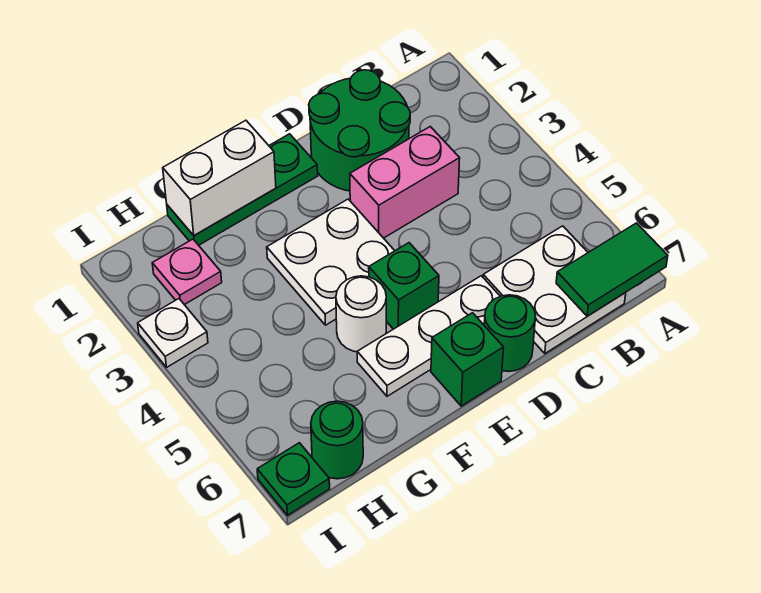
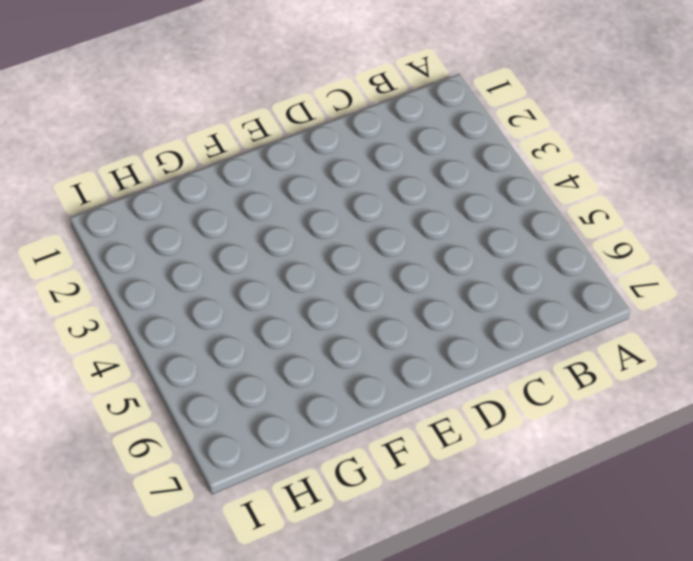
none -> white 2x2 plate [483,226,626,353]
none -> green 2x2 round brick [309,70,410,191]
none -> pink 1x2 brick [350,127,460,238]

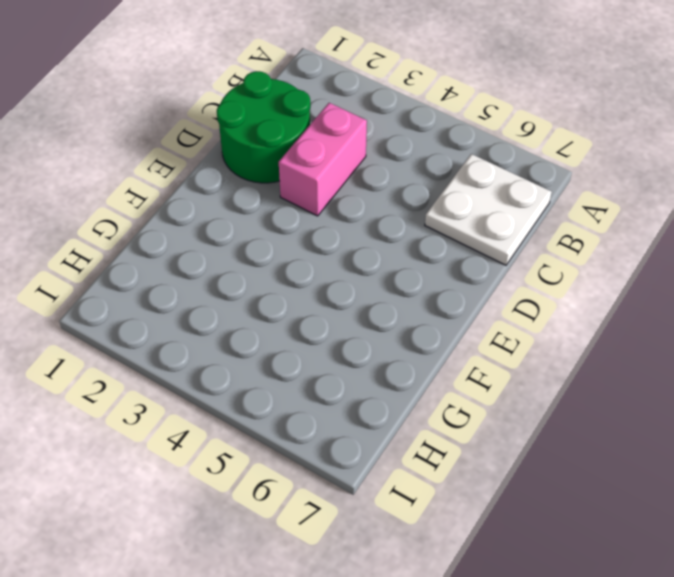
none -> white 1x3 plate [357,276,500,396]
none -> green 1x1 round brick [484,295,536,371]
none -> green 1x3 plate [167,134,318,245]

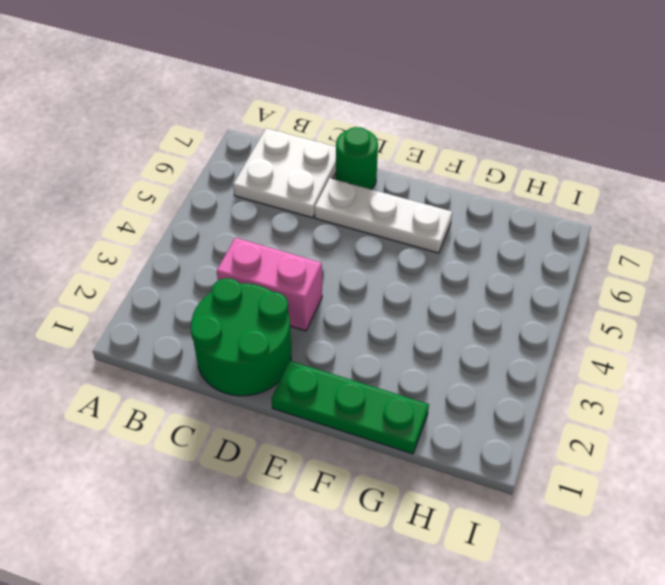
none -> white 2x2 plate [267,199,395,325]
none -> green 1x1 brick [369,243,439,329]
none -> green 1x1 brick [431,313,504,406]

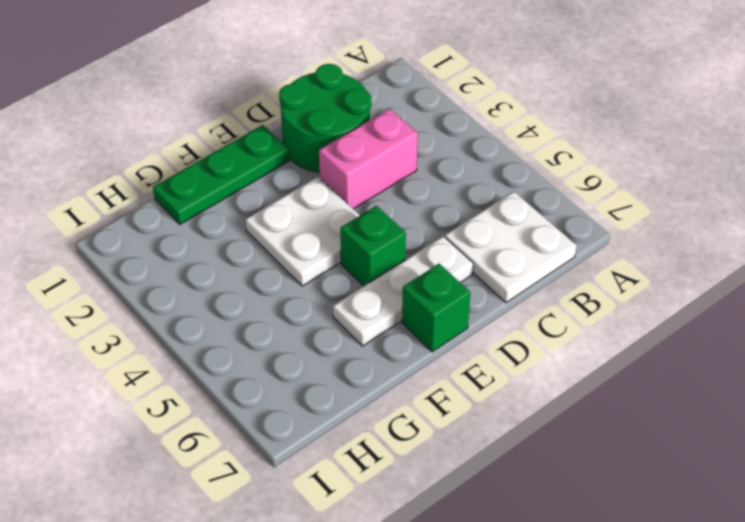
none -> green 1x1 round brick [484,295,536,371]
none -> white 1x1 round brick [336,276,386,352]
none -> pink 1x1 plate [152,239,222,305]

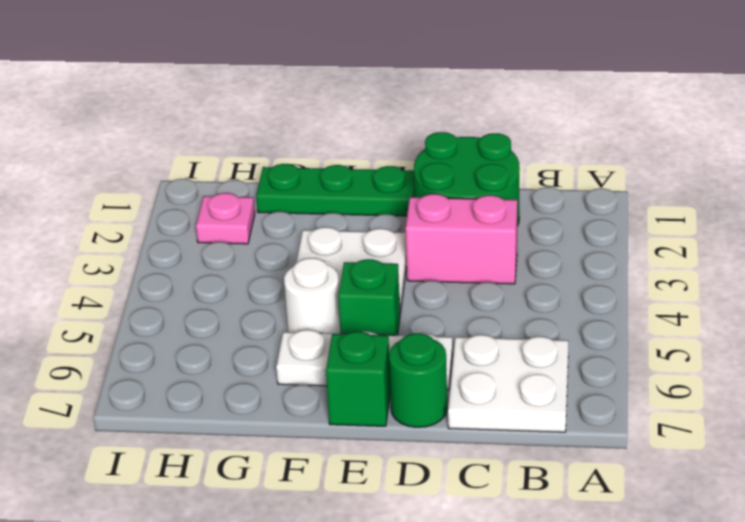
none -> green 1x1 round brick [311,401,363,479]
none -> white 1x1 plate [138,299,208,367]
none -> green 1x1 plate [257,443,330,515]

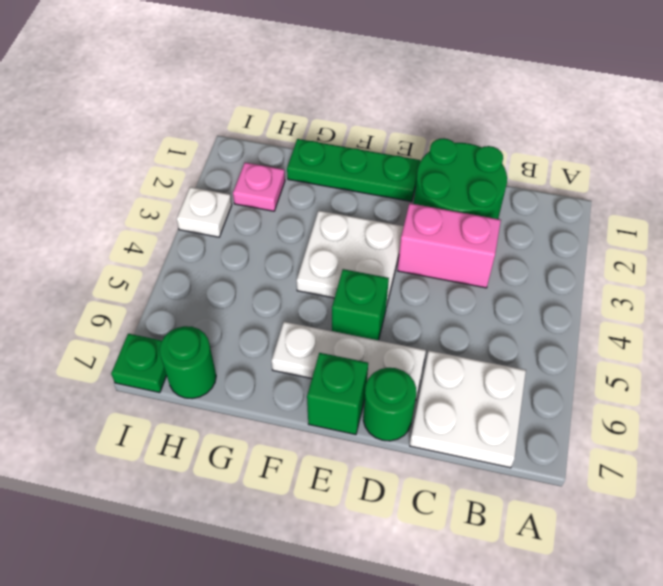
none -> white 1x1 round brick [336,276,386,352]
none -> green 1x2 tile [556,223,668,316]
none -> white 1x2 brick [163,120,276,235]

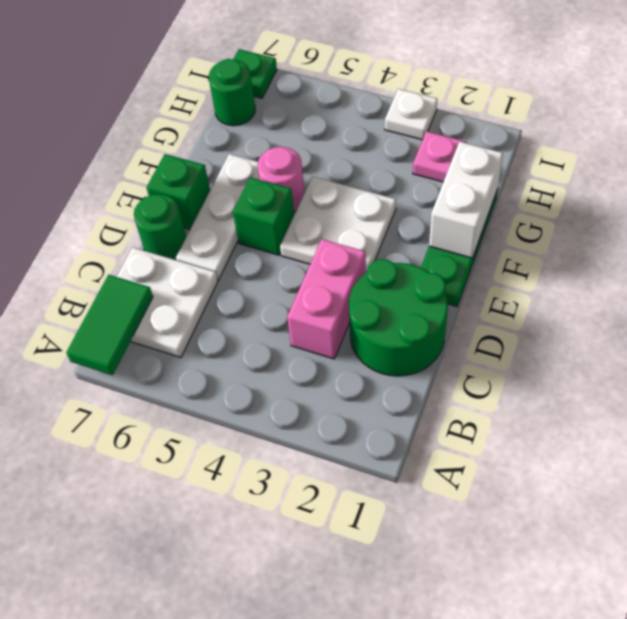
pink 1x1 round brick [258,147,304,212] -> white 1x1 round brick [336,276,386,352]

